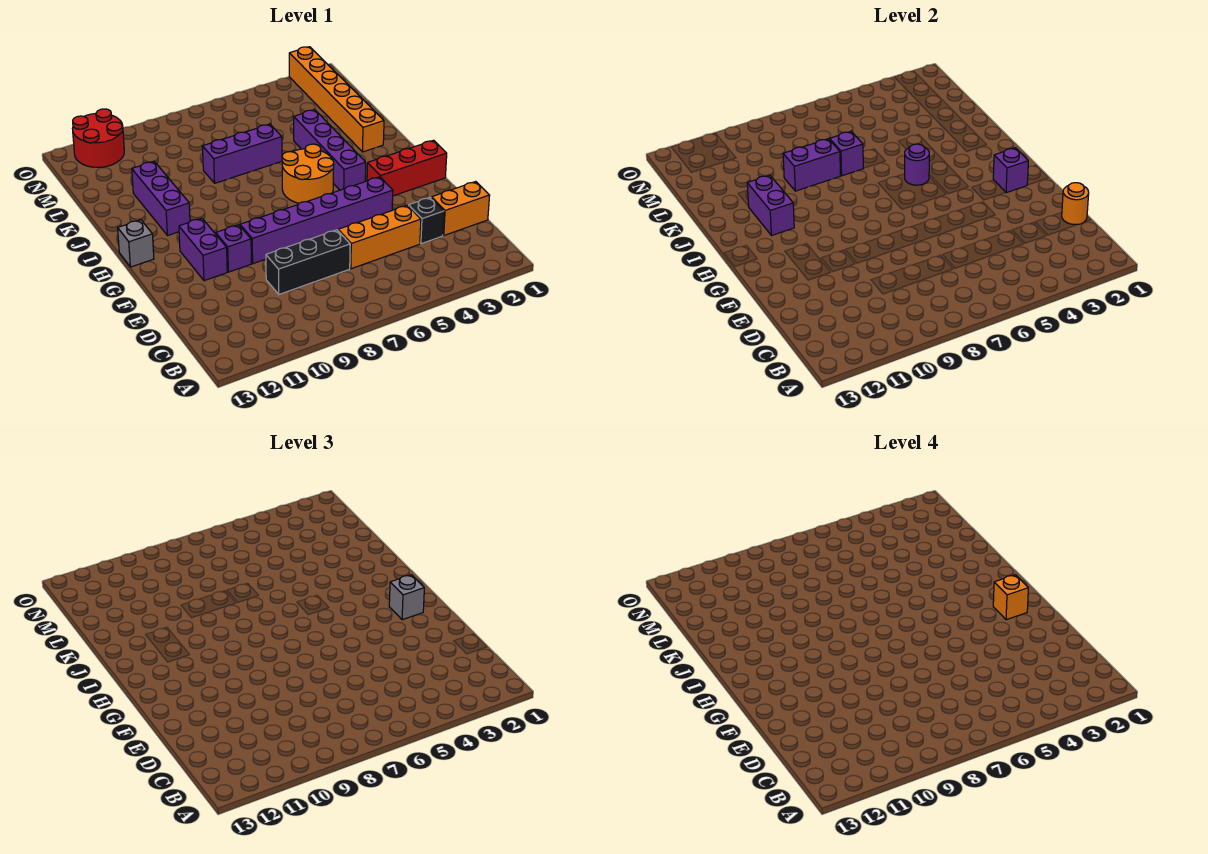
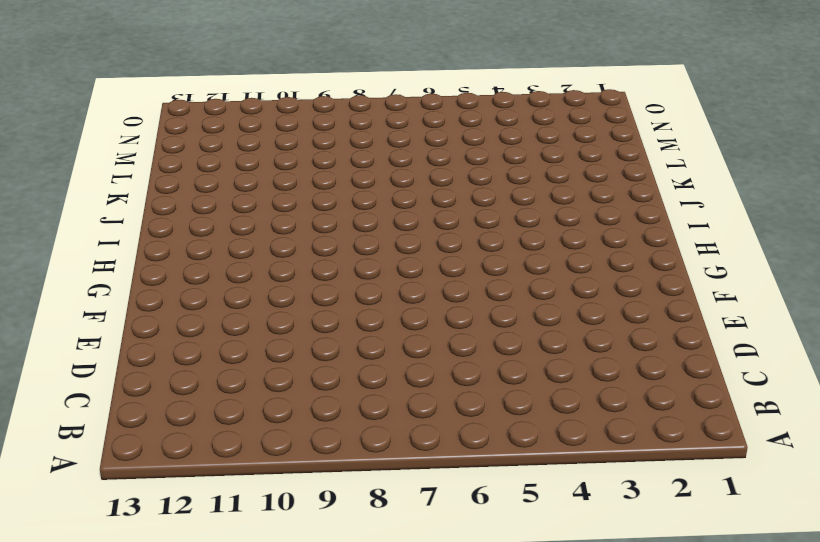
none -> orange 1x2 brick [431,182,490,235]
none -> black 1x1 brick [409,197,444,244]
none -> orange 1x3 brick [338,205,421,269]

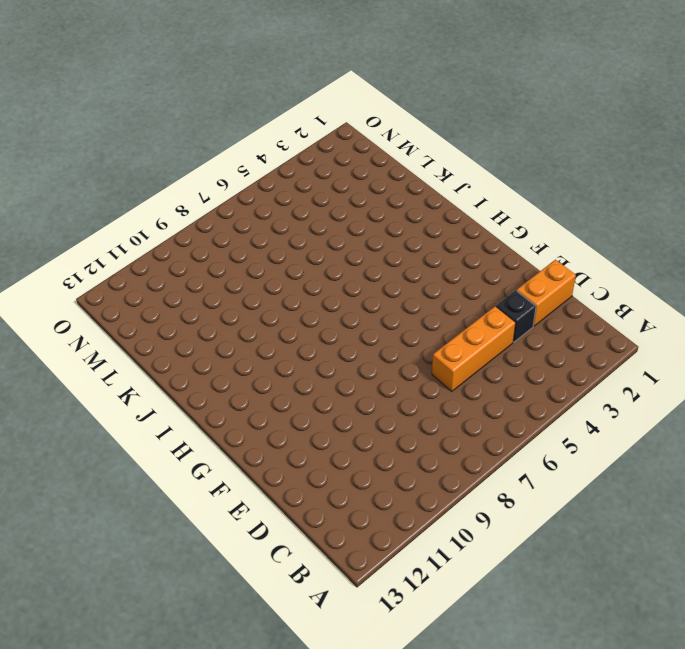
none -> black 1x3 brick [266,230,350,294]
none -> purple 1x6 brick [240,177,393,264]
none -> purple 1x1 brick [216,225,252,272]

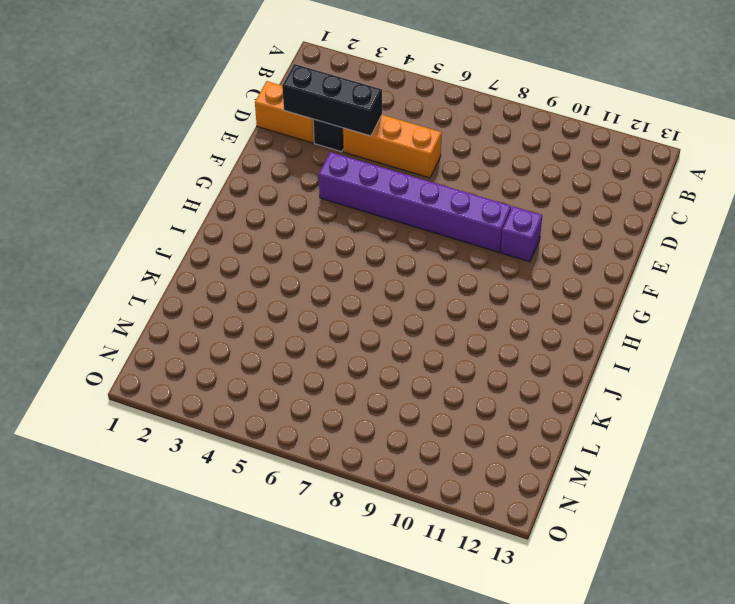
black 1x3 brick [282,64,382,136] -> black 1x3 brick moved to [266,230,350,294]
none -> purple 1x2 brick [179,218,227,281]
none -> red 1x3 brick [367,140,447,196]
none -> purple 1x4 brick [294,110,366,190]

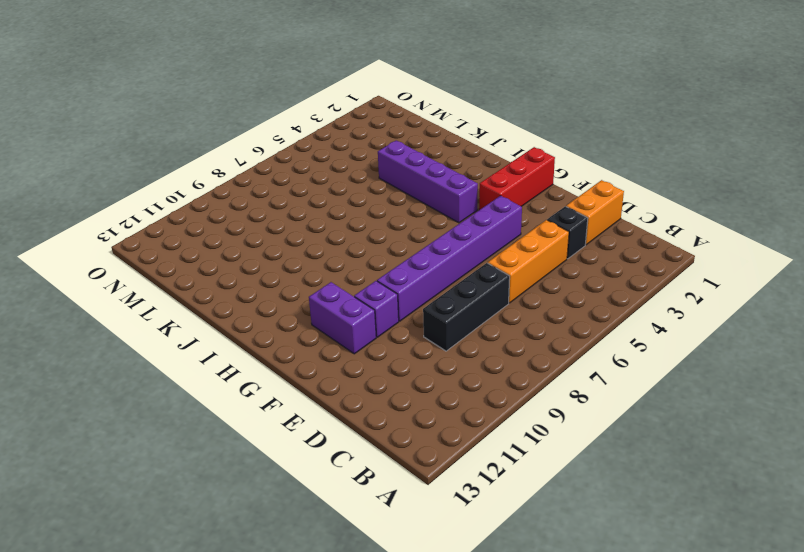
none -> orange 2x2 round brick [282,144,334,203]
none -> grey 1x1 brick [118,220,154,267]
none -> purple 1x3 brick [132,161,190,236]

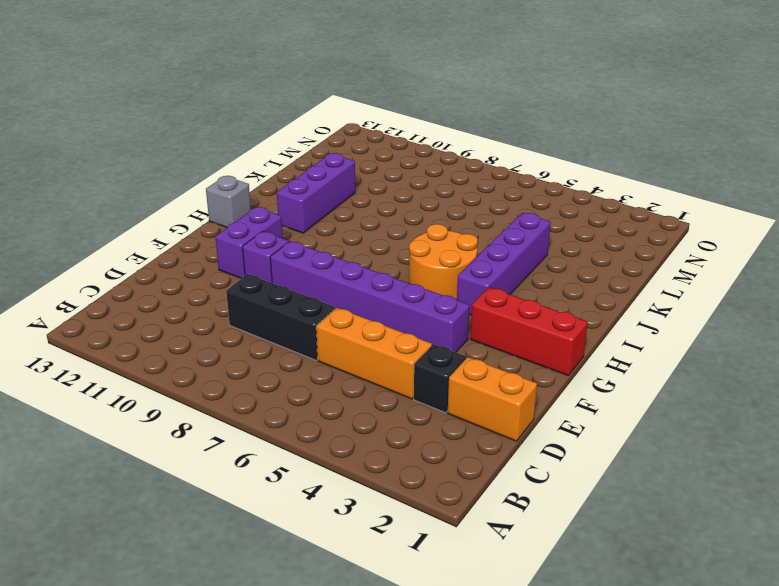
none -> orange 1x6 brick [289,47,384,152]
none -> purple 1x3 brick [202,124,282,183]
none -> red 2x2 round brick [73,109,124,167]

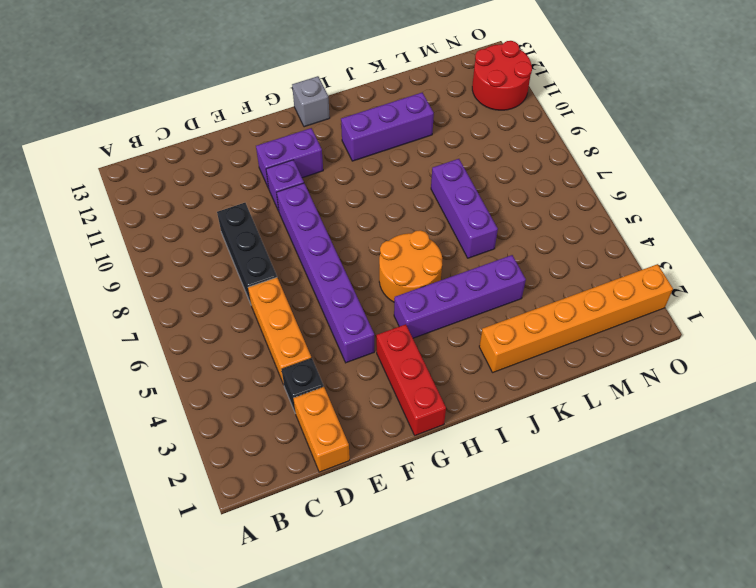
none -> orange 1x1 round brick [1062,183,1089,225]
none -> purple 1x1 brick [993,148,1028,193]
none -> purple 1x1 round brick [905,144,929,185]

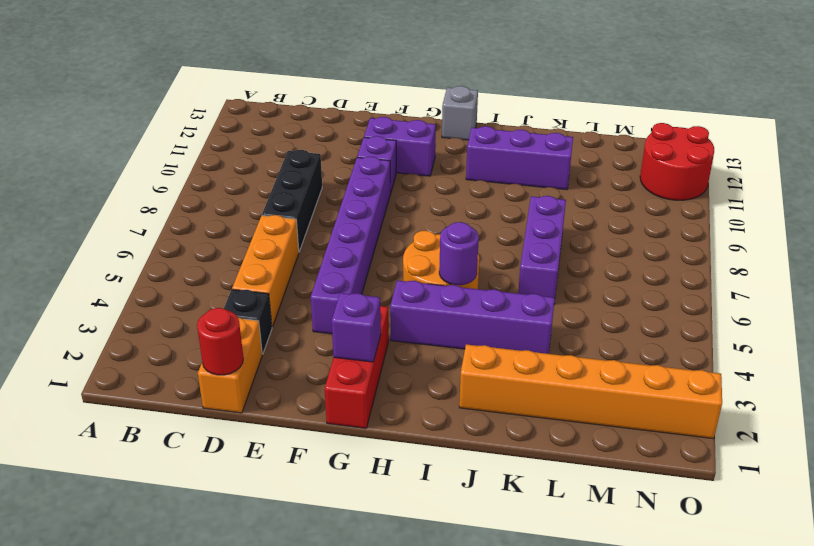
red 1x1 round brick [197,308,243,375] -> orange 1x1 round brick [1062,183,1089,225]
none -> purple 1x2 brick [747,175,794,236]
none -> purple 1x1 brick [830,131,863,176]
none -> purple 1x2 brick [783,139,841,191]

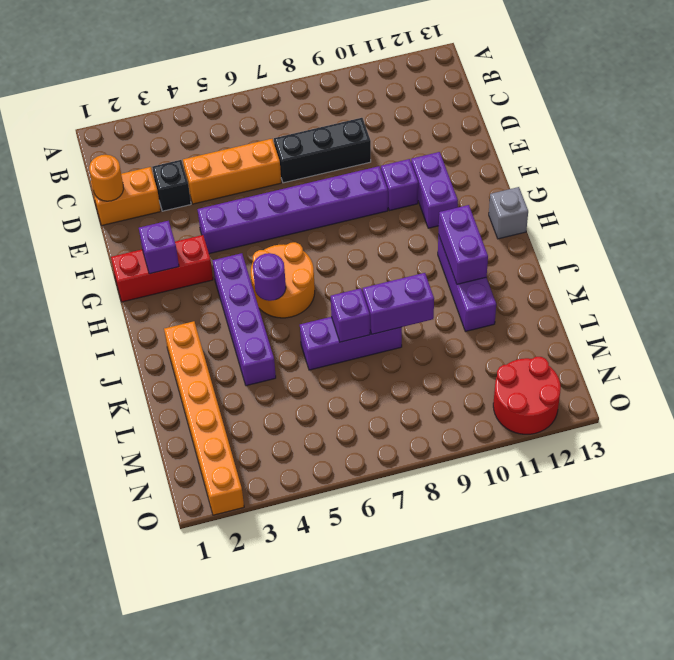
none -> grey 1x1 brick [389,575,424,620]
none -> orange 1x1 brick [993,575,1028,620]

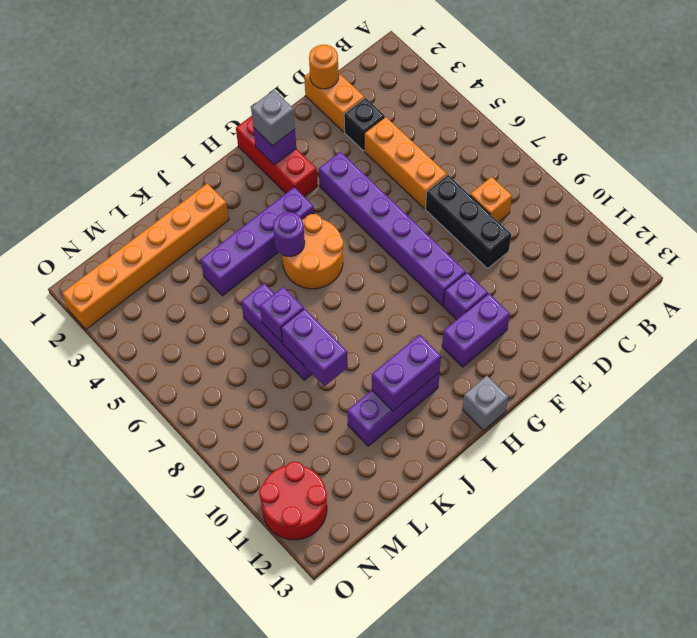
orange 1x1 brick [470,177,512,222] -> orange 1x1 brick moved to [993,575,1028,620]

